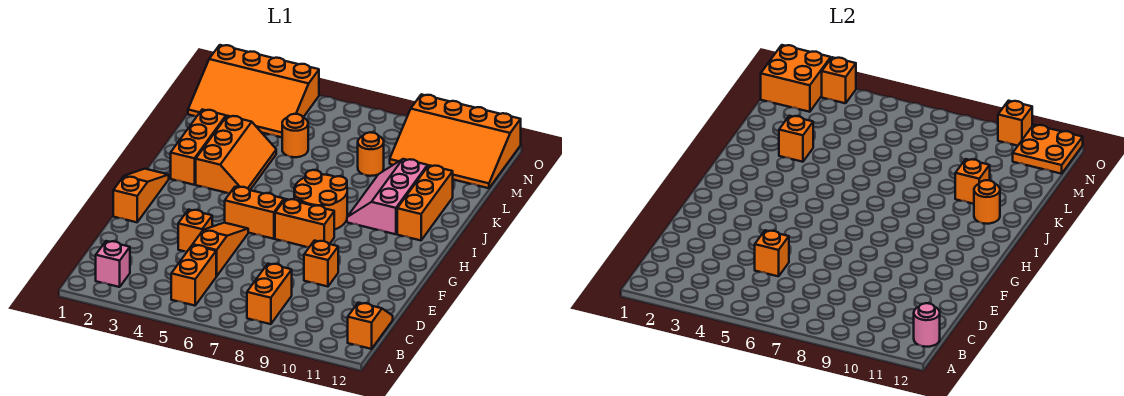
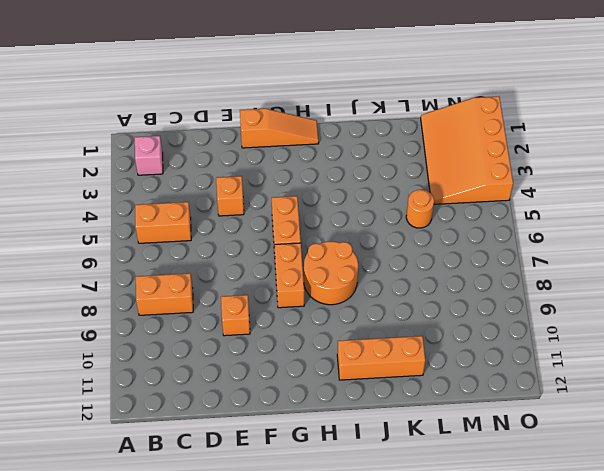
none -> orange 1x2 slope [348,303,393,349]
none -> orange 1x3 slope [193,223,248,276]
none -> orange 1x3 brick [171,110,226,185]

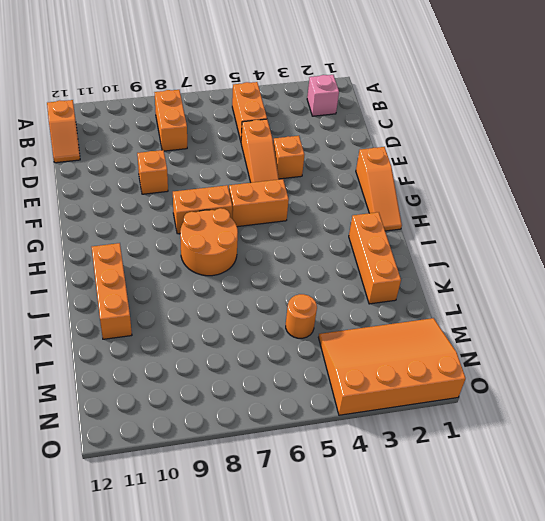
none -> orange 2x3 slope [196,116,276,193]
none -> pink 2x3 slope [347,159,428,234]
none -> orange 1x1 round brick [358,132,384,176]

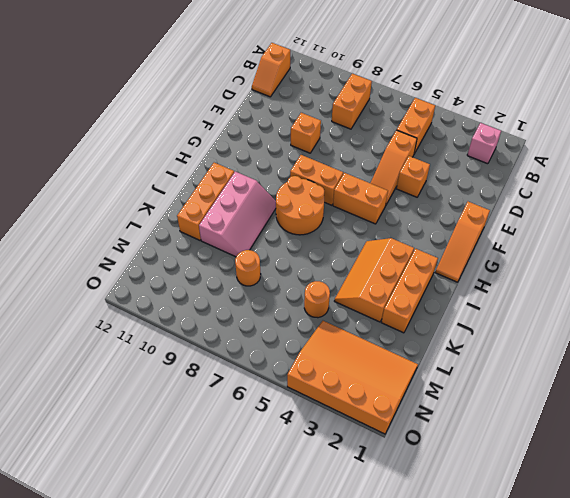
none -> orange 3x4 slope [390,94,521,188]
none -> pink 1x1 round brick [914,303,940,347]
none -> orange 1x1 brick [755,230,789,276]

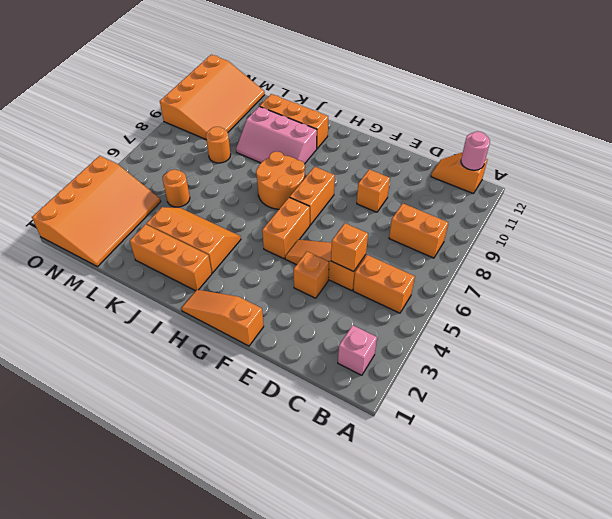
none -> orange 1x1 round brick [974,180,1000,224]
none -> orange 1x1 brick [779,116,813,162]
none -> orange 1x1 brick [955,159,990,204]

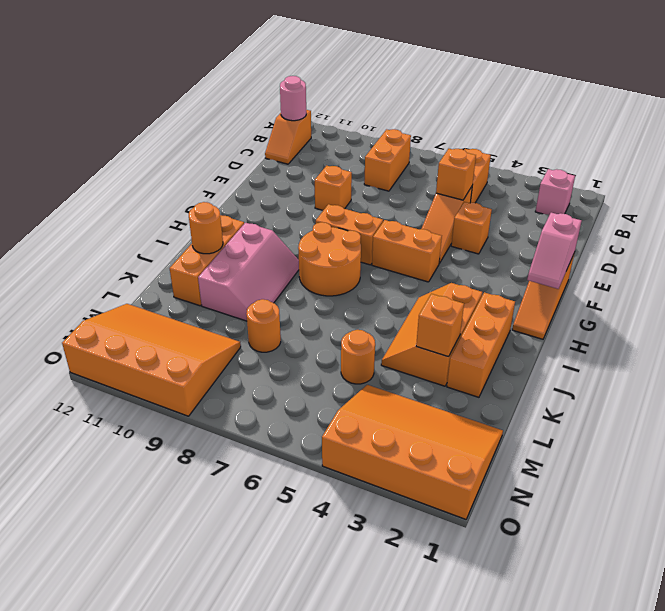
pink 1x2 slope [527,213,582,289] -> none
none -> orange 1x1 brick [955,159,990,204]
none -> orange 2x2 brick [761,45,831,112]
none -> orange 2x2 plate [1013,125,1083,174]

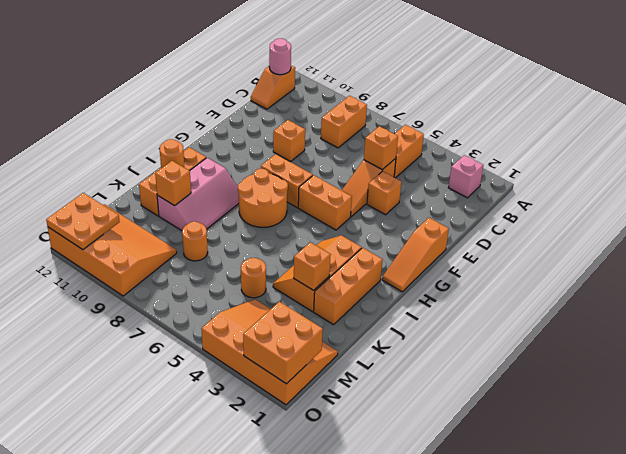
none -> orange 1x1 brick [822,57,856,103]
none -> orange 1x1 brick [998,101,1032,146]

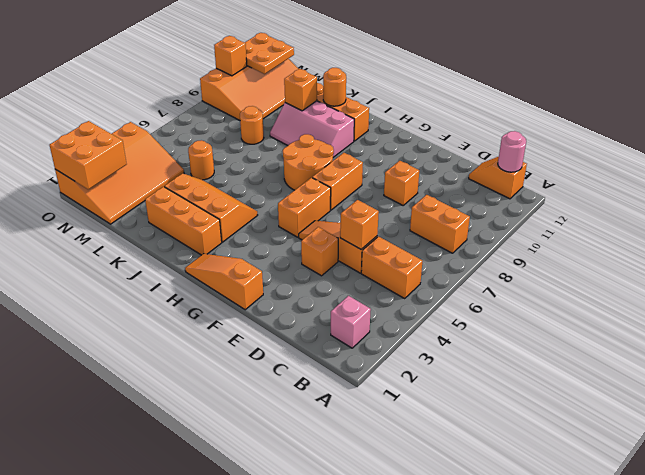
none -> orange 1x1 brick [779,116,813,162]
none -> orange 1x1 brick [822,57,856,103]

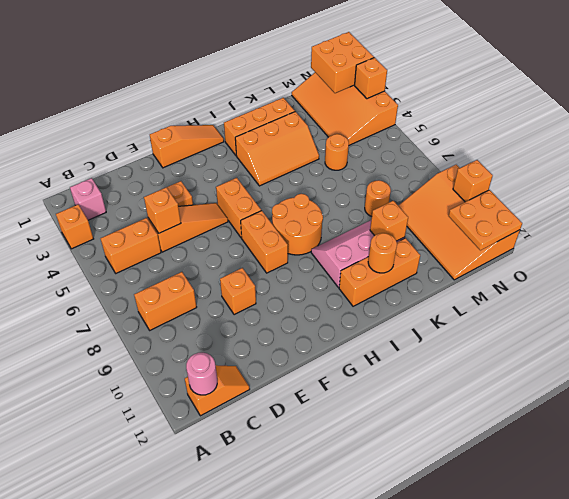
orange 1x1 brick [56,205,93,249] -> orange 1x1 brick moved to [779,116,813,162]

